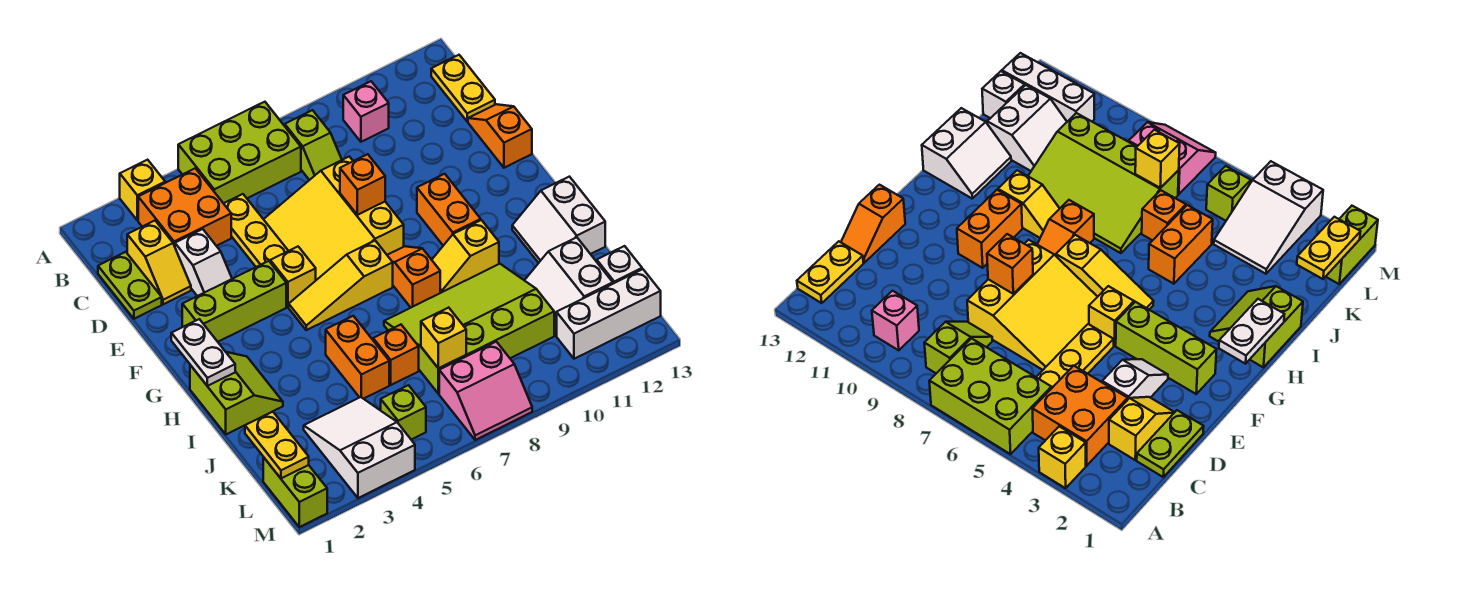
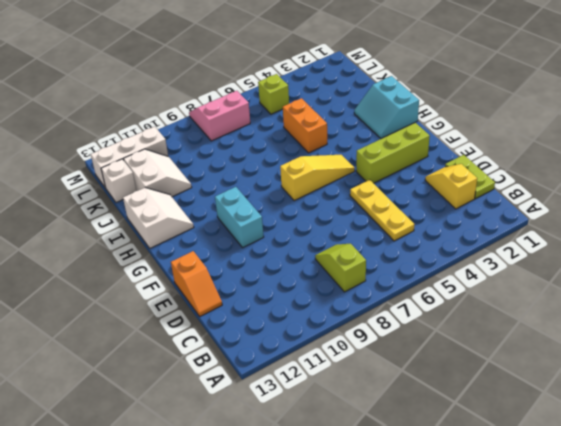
cyan 1x2 brick [215,187,264,247] -> orange 1x2 brick [417,174,481,246]
cyan 2x2 slope [354,76,419,139] -> lime 2x2 slope [190,352,283,434]
none -> yellow 1x1 brick [120,160,165,220]
none -> lime 2x3 brick [178,102,301,203]
none -> orange 2x2 brick [138,168,231,246]
none -> pink 1x1 brick [343,81,389,142]

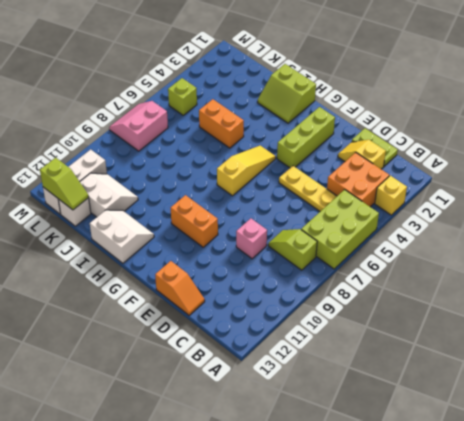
pink 1x1 brick [236,218,267,259] -> pink 1x1 brick moved to [343,81,389,142]
lime 1x2 slope [40,158,89,210] -> none
none -> yellow 1x2 plate [431,55,495,121]
none -> white 1x2 slope [175,229,232,296]
none -> yellow 3x3 slope [264,157,404,280]
none -> yellow 1x1 brick [270,247,316,307]

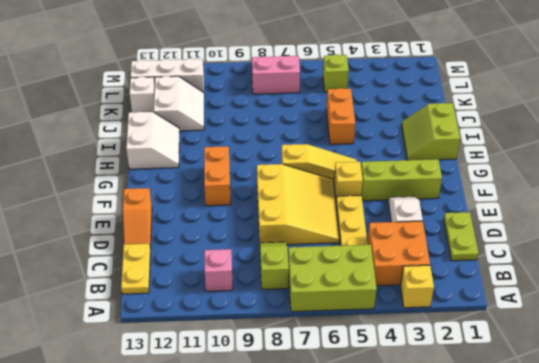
none -> yellow 1x2 slope [127,221,191,304]
none -> orange 1x2 slope [387,246,440,307]
none -> yellow 1x2 slope [432,220,499,293]
none -> lime 3x4 slope [384,264,554,394]

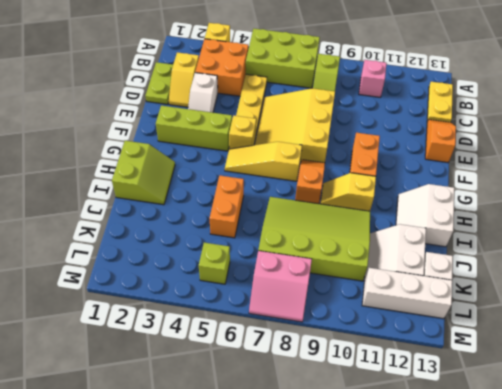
none -> orange 1x1 brick [373,325,419,385]
none -> white 2x3 slope [304,397,415,498]
none -> lime 1x2 brick [263,457,327,527]
none -> orange 1x1 brick [340,154,385,215]

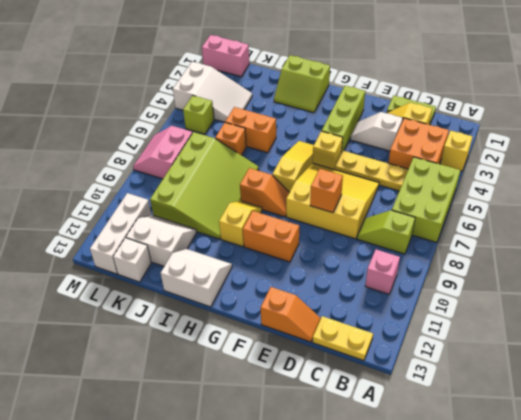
pink 1x2 brick [202,35,250,77] -> lime 1x2 brick [263,457,327,527]
none -> white 1x2 plate [171,319,235,386]
none -> yellow 1x2 plate [245,412,309,478]
none -> yellow 1x1 brick [421,308,466,368]

